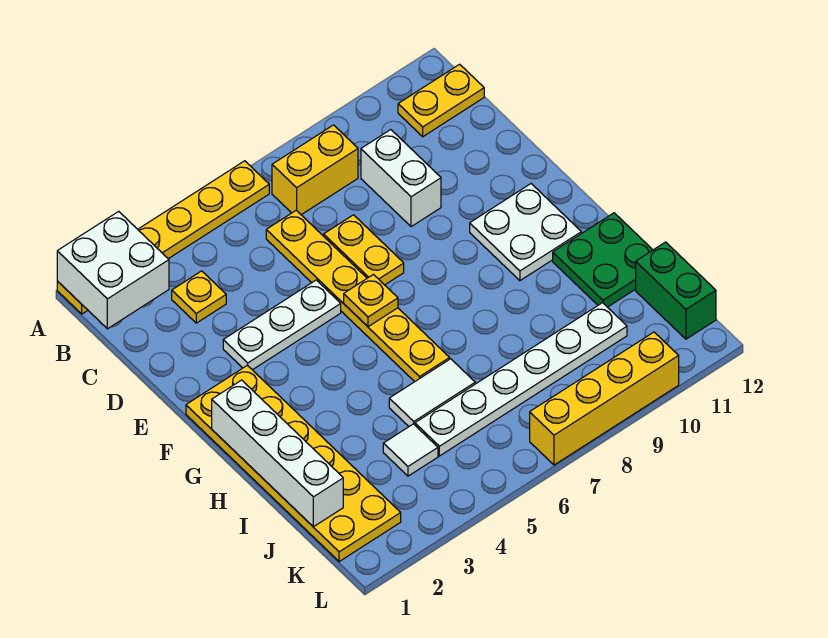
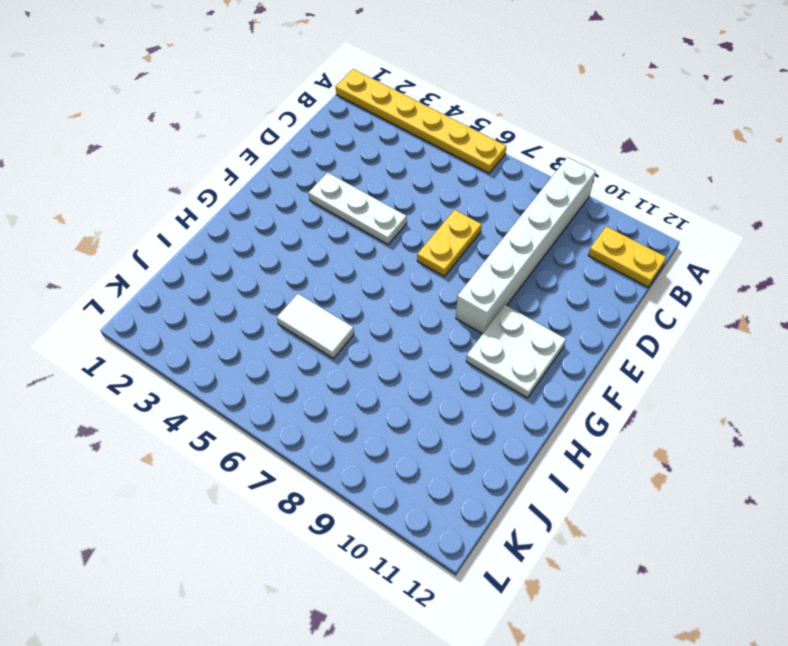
white 1x6 brick [456,157,596,334] -> white 1x2 brick [361,130,441,227]
none -> yellow 1x2 brick [272,125,358,215]
none -> yellow 1x1 plate [172,271,226,323]
none -> yellow 1x6 plate [266,210,450,382]

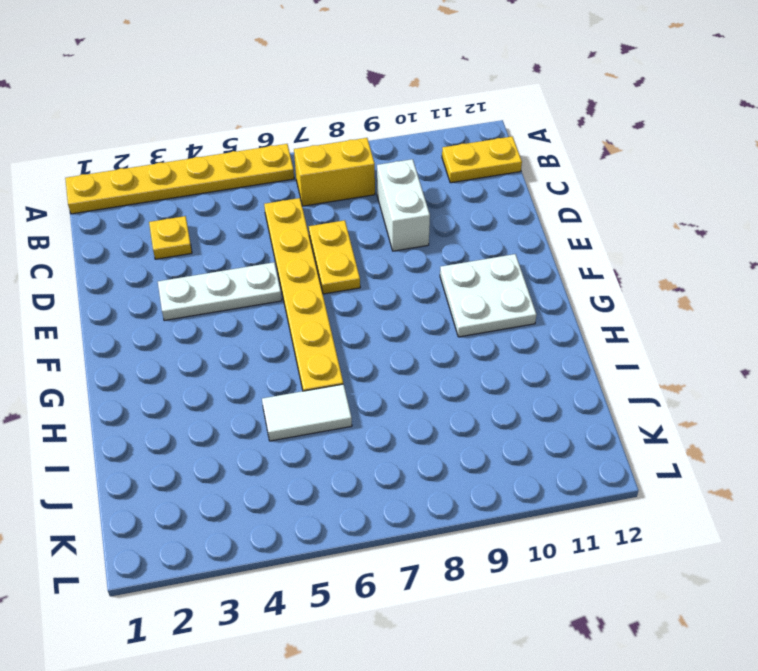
none -> yellow 2x6 plate [186,365,401,562]
none -> green 2x2 plate [553,213,652,307]
none -> white 1x1 tile [383,424,438,476]

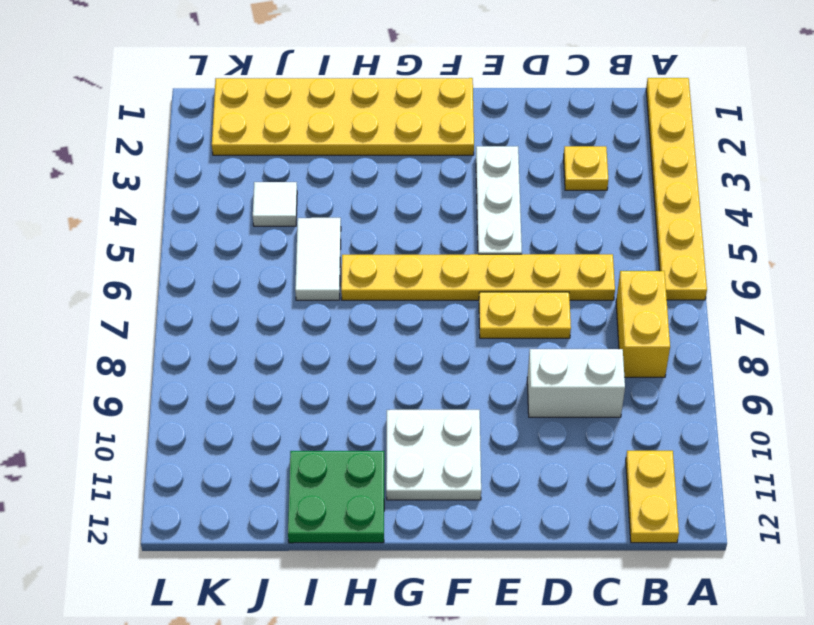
none -> white 1x6 plate [415,303,627,456]
none -> green 1x2 brick [636,242,716,339]
none -> yellow 1x4 brick [530,332,679,465]

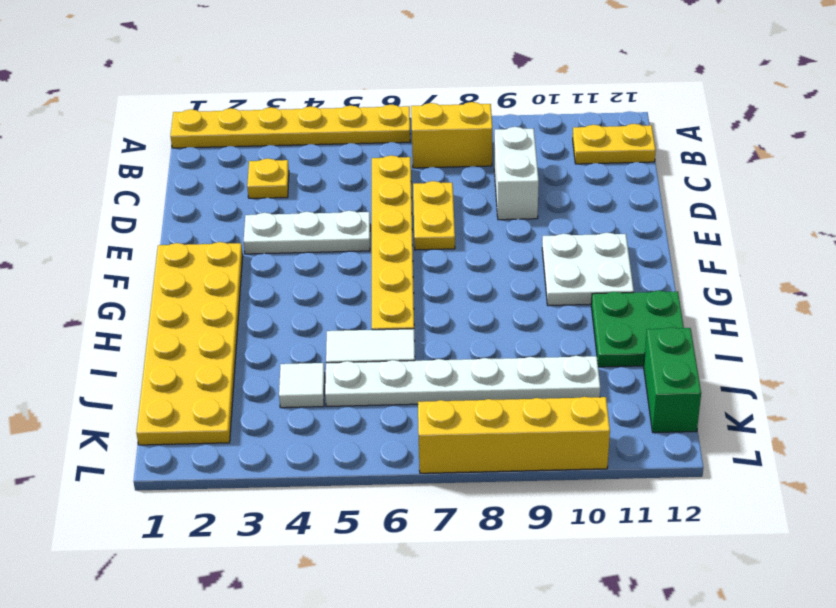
none -> white 2x2 brick [57,211,169,329]
none -> yellow 1x1 plate [344,275,398,327]
none -> white 1x4 brick [212,380,343,527]

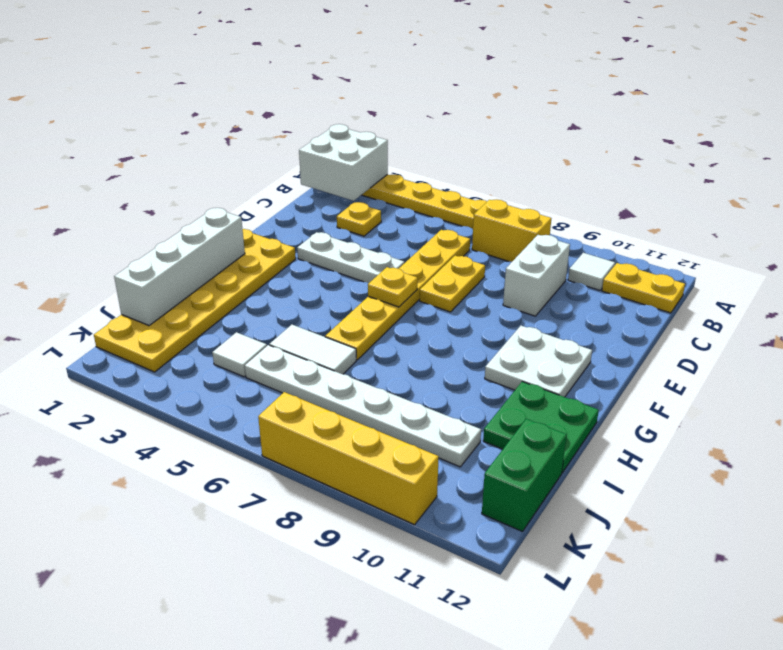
white 1x1 tile [568,253,615,290] -> none

